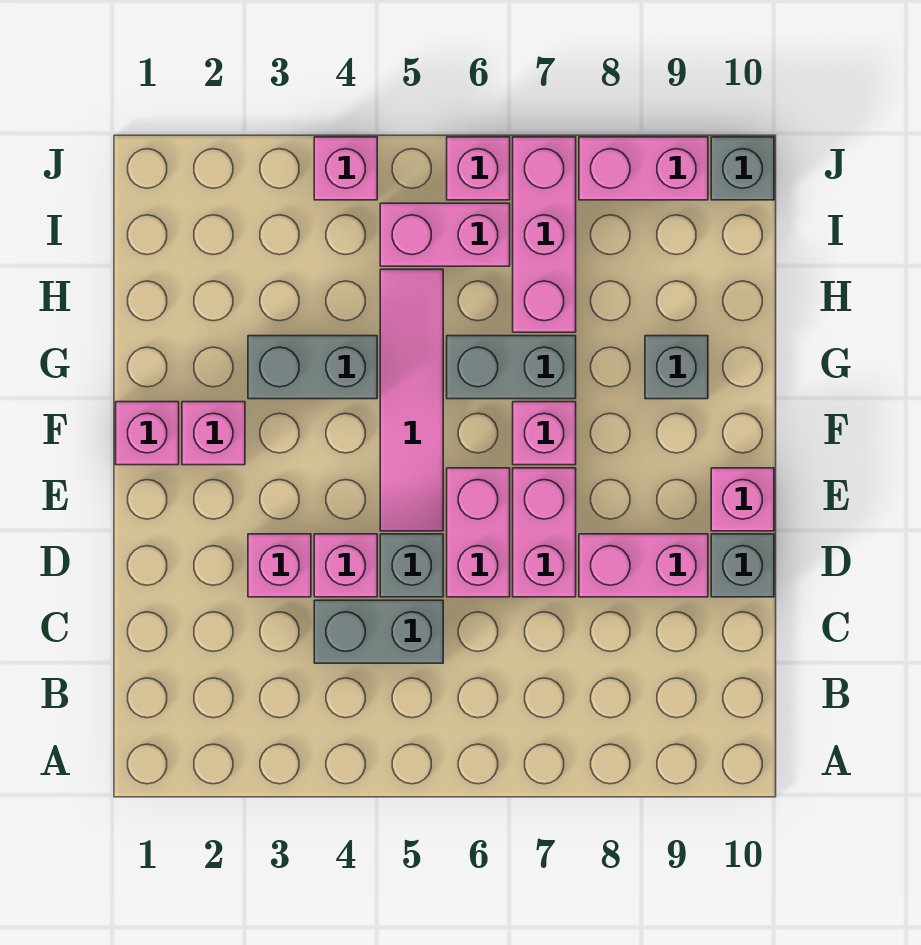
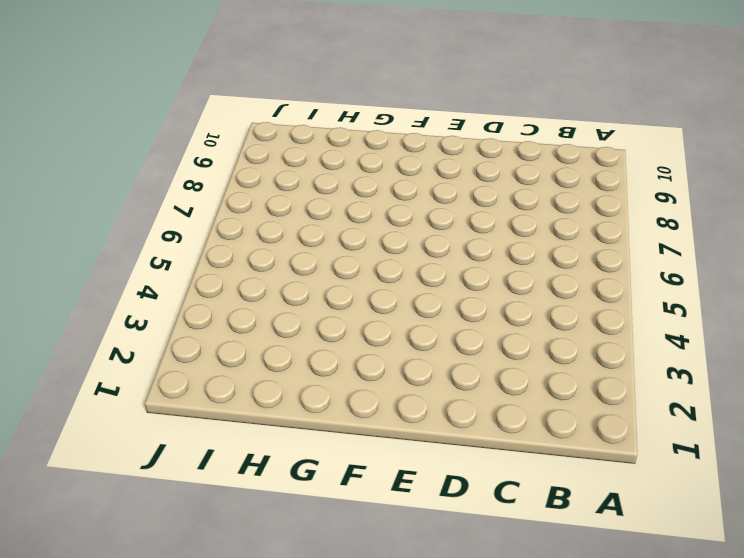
none -> grey 1x2 brick [314,600,443,663]
none -> pink 1x1 brick [248,534,311,597]
none -> pink 1x1 brick [314,534,377,597]

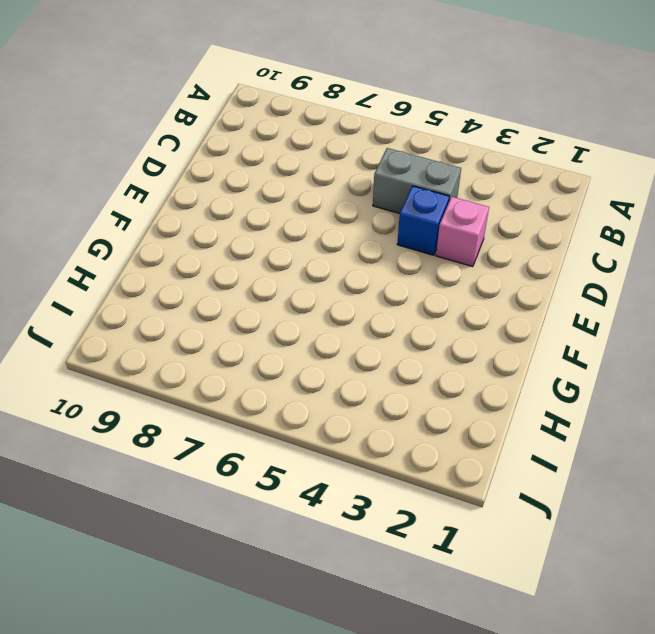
blue 1x1 brick [397,186,449,255] -> pink 1x1 brick [314,534,377,597]
none -> grey 1x1 brick [380,534,443,597]
none -> pink 1x2 brick [447,468,510,597]
none -> pink 1x2 brick [513,468,576,597]

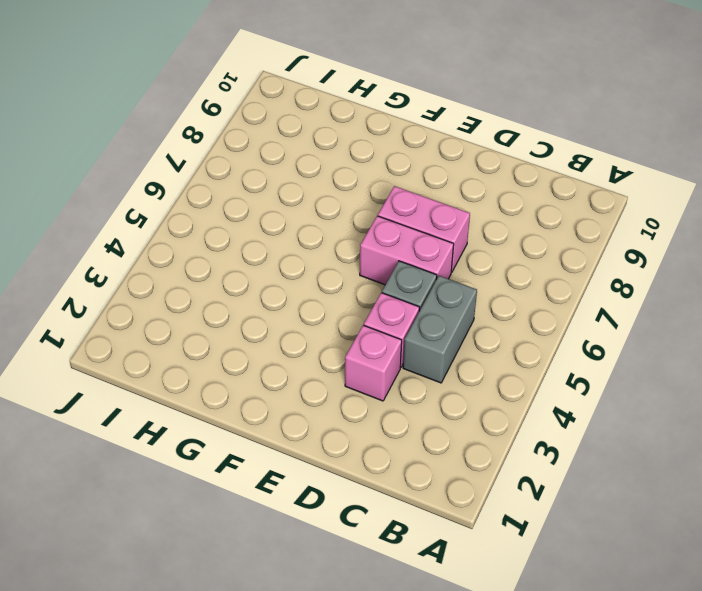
none -> pink 1x2 brick [579,534,708,597]
none -> grey 1x1 brick [711,534,774,597]
none -> pink 1x4 tile [380,269,443,531]

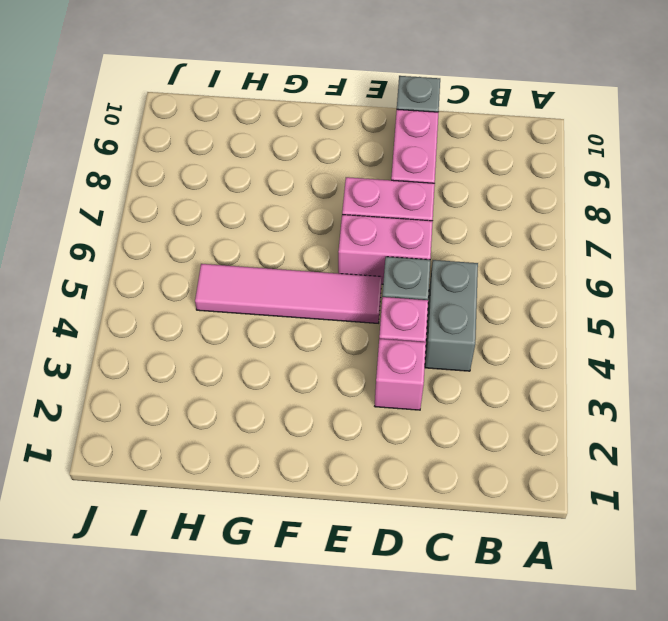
none -> pink 1x1 brick [711,468,774,531]
none -> pink 1x1 brick [116,402,179,465]
none -> pink 1x1 brick [182,402,245,465]

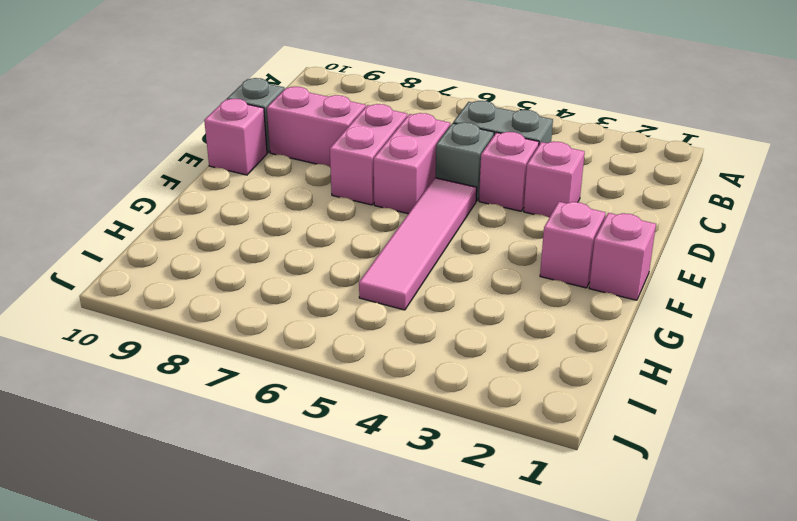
none -> pink 1x1 brick [513,402,576,465]
none -> grey 1x2 brick [248,336,377,399]
none -> grey 1x2 brick [447,336,576,399]

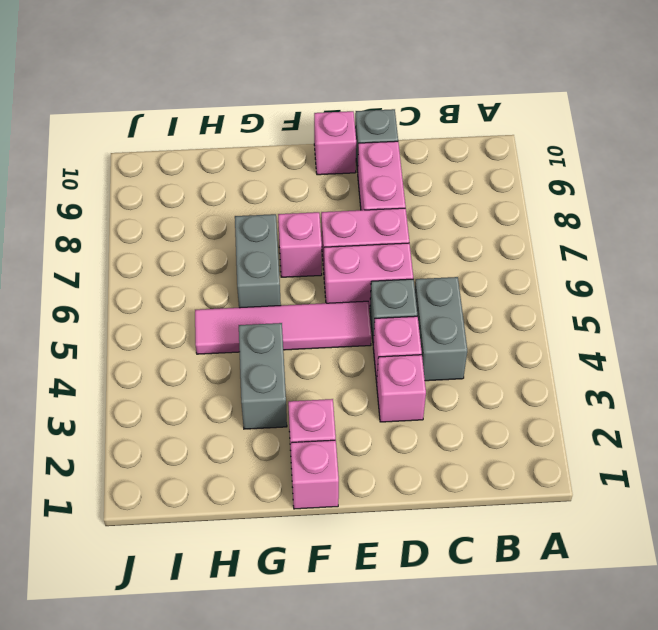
none -> grey 1x1 brick [645,336,708,399]
none -> pink 1x3 brick [513,137,576,332]
none -> pink 1x2 brick [380,203,510,266]

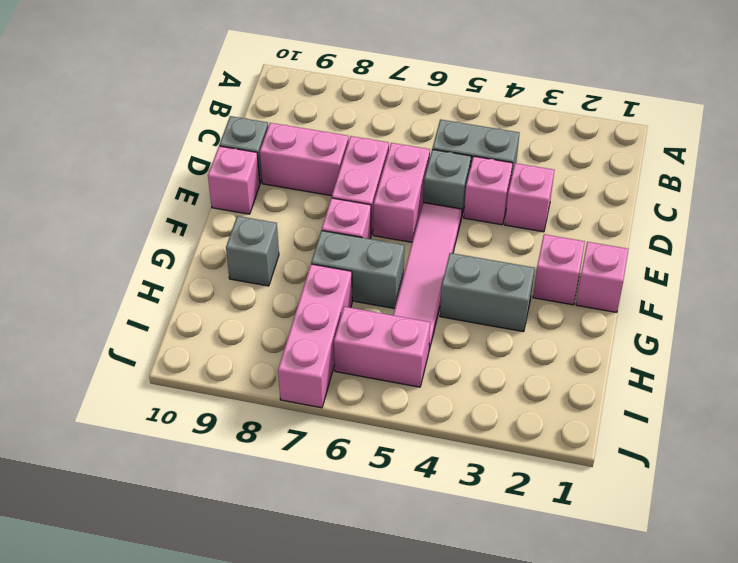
none -> pink 1x1 brick [314,137,377,200]
none -> pink 1x1 brick [447,137,510,200]
none -> pink 1x2 brick [579,137,708,200]

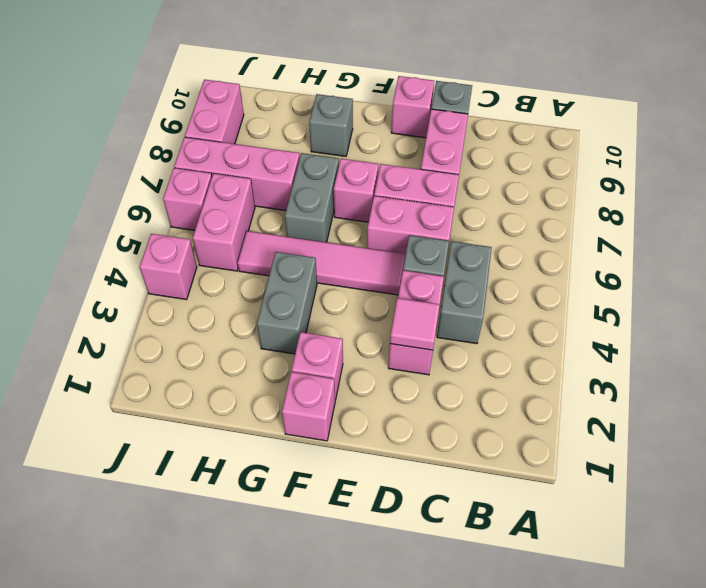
pink 1x1 tile [390,298,440,350] -> none
none -> grey 1x1 brick [711,137,774,200]

